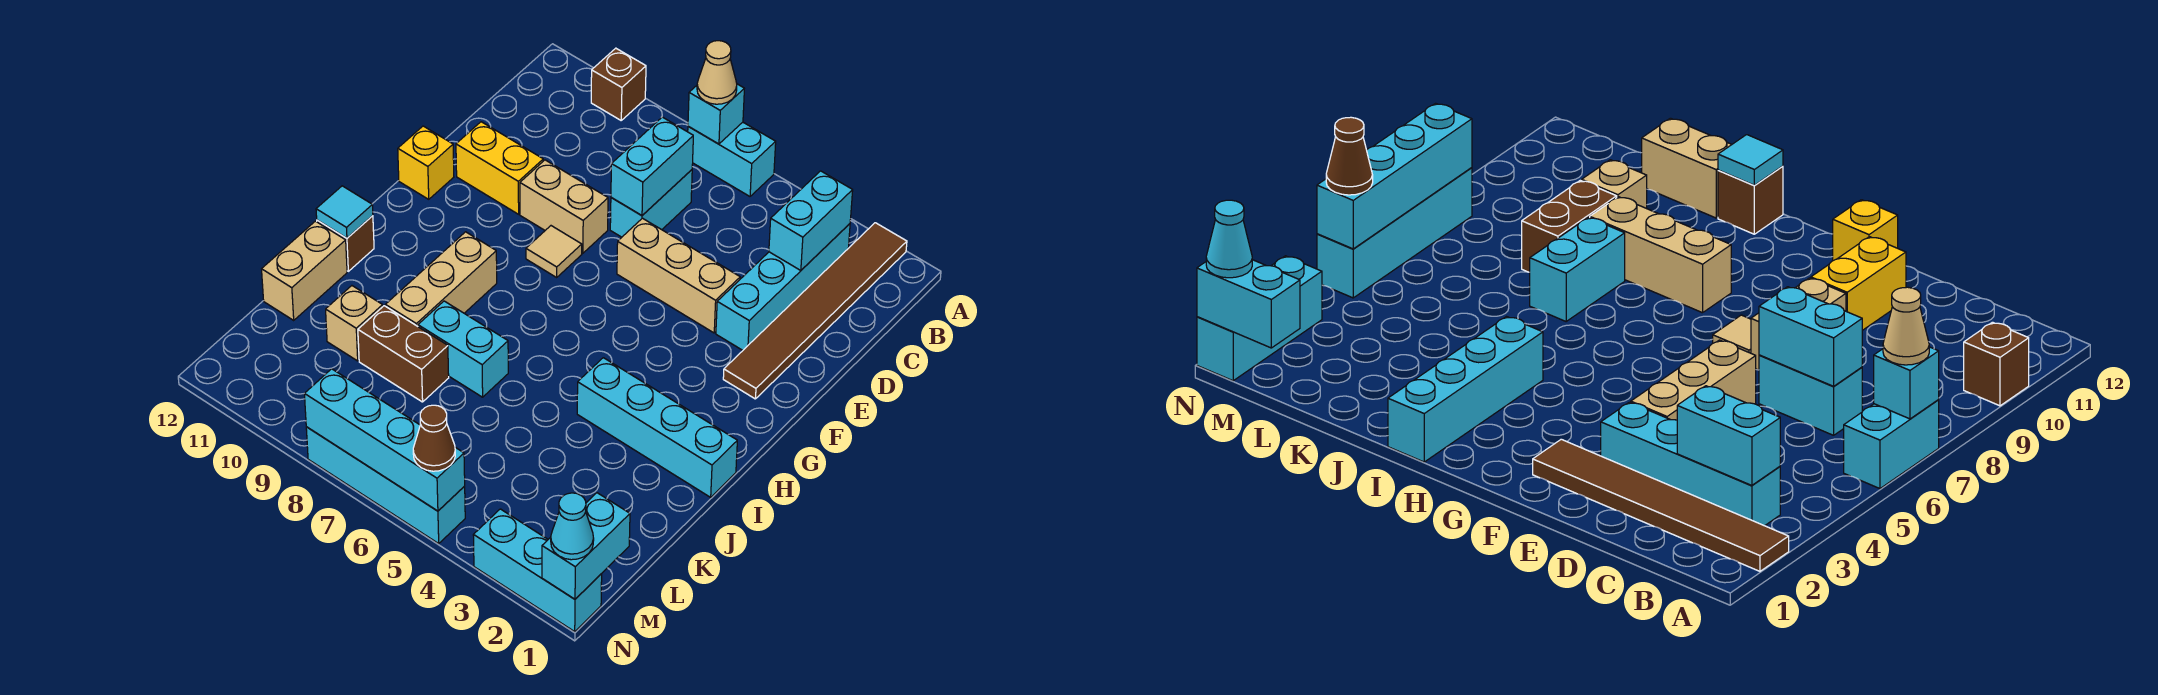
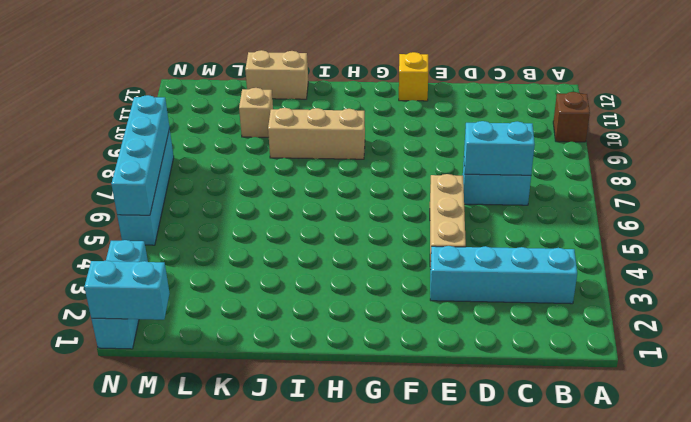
none -> brown 1x6 tile [723,223,907,399]
none -> cyan 1x2 brick [688,122,776,196]
none -> tan 1x2 brick [520,160,608,253]

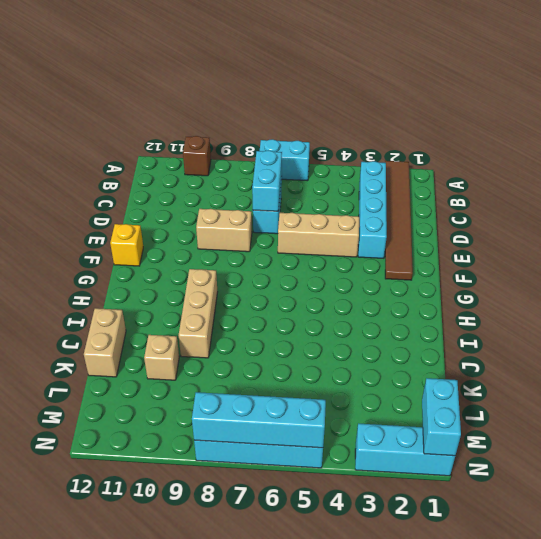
none -> yellow 1x2 brick [456,122,543,214]
none -> tan 1x1 tile [526,226,582,277]
none -> cyan 1x4 brick [577,358,737,497]

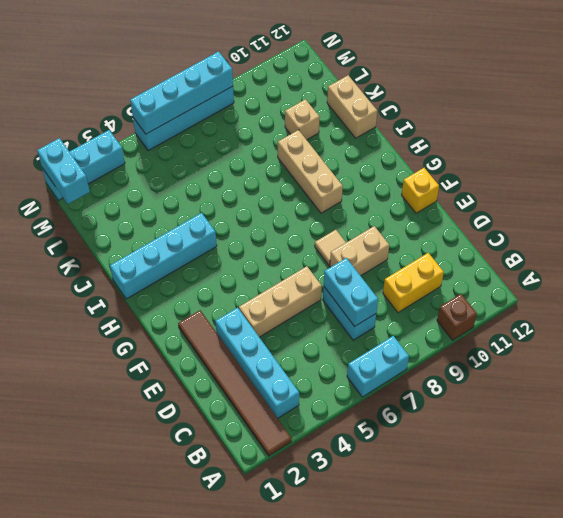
yellow 1x2 brick [383,253,444,313] -> yellow 1x2 brick moved to [456,122,543,214]
none -> brown 1x1 brick [317,216,374,271]
none -> cyan 1x2 brick [418,301,508,397]
none -> brown 1x2 brick [358,306,449,402]

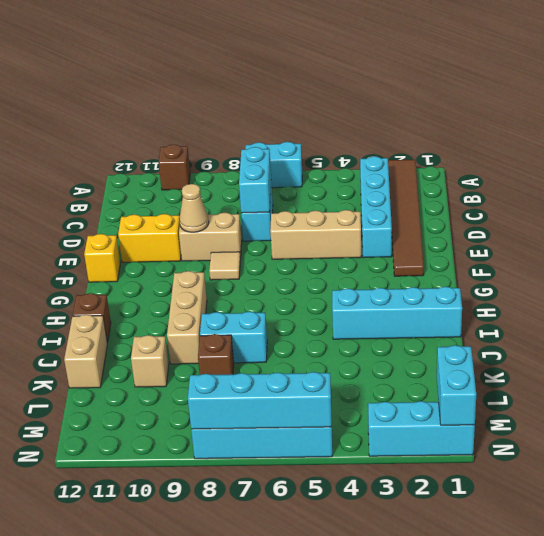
tan 1x1 cone [179,184,209,232] -> tan 1x1 cone moved to [697,41,737,104]
brown 1x1 brick [198,334,234,375] -> brown 1x2 brick [358,306,449,402]
none -> cyan 1x1 brick [688,84,744,144]
none -> cyan 1x2 brick [769,171,853,270]
none -> cyan 1x1 tile [316,186,373,238]

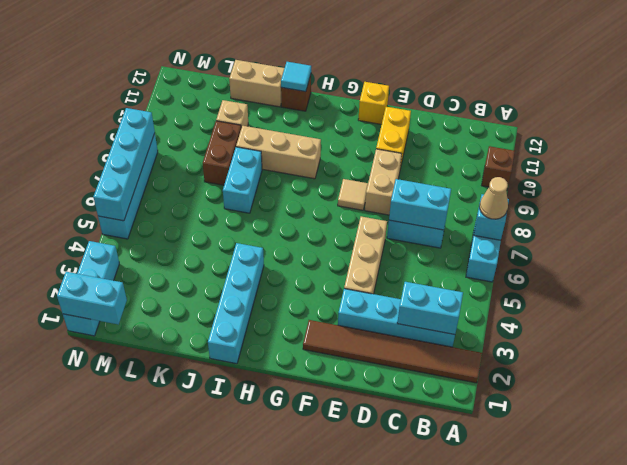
none -> cyan 1x1 cone [551,493,594,560]
none -> brown 1x1 cone [413,405,455,471]

